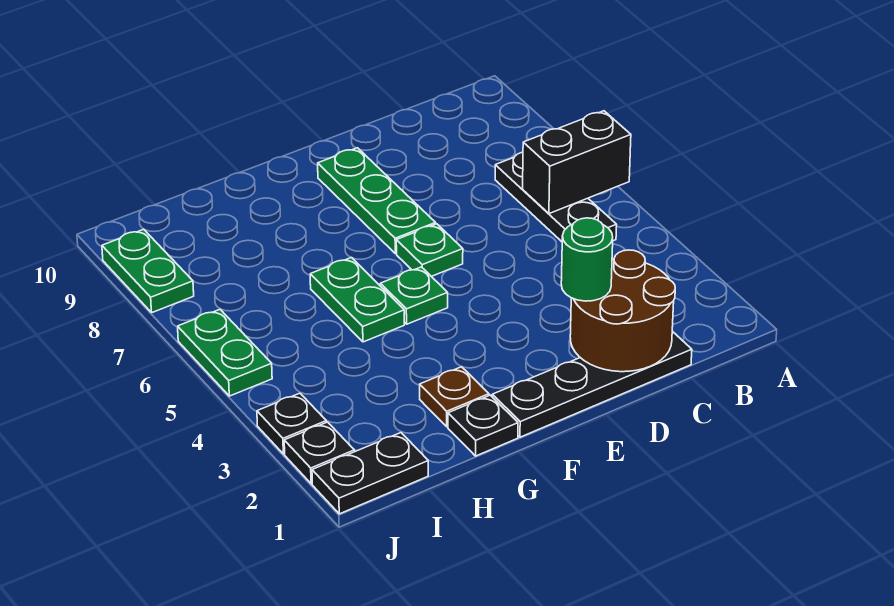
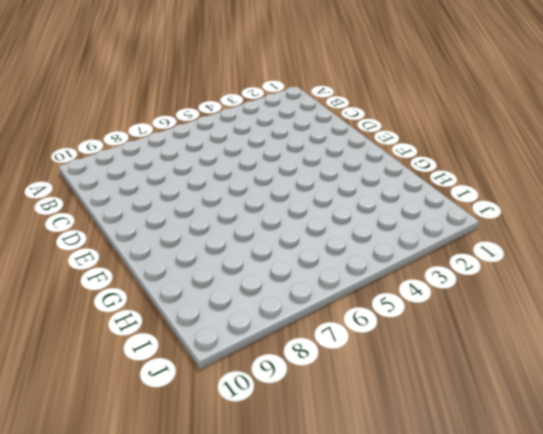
none -> black 1x3 plate [495,152,617,242]
none -> black 1x4 plate [492,331,692,437]
none -> green 1x1 plate [396,224,463,276]

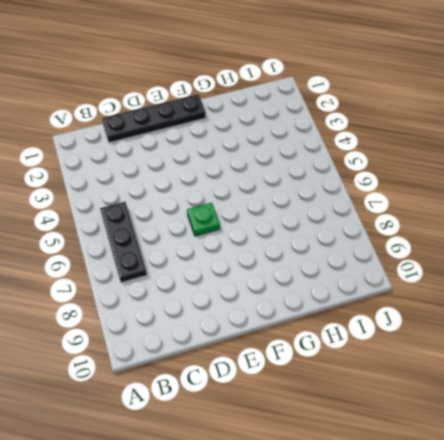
none -> green 1x3 plate [318,148,436,254]
none -> green 1x1 plate [380,267,448,324]
none -> black 1x1 plate [448,395,518,456]

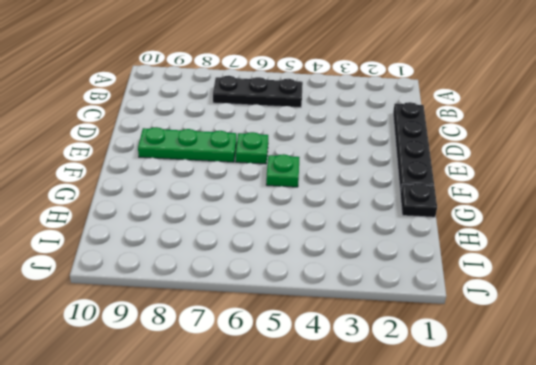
none -> brown 1x1 plate [420,367,489,427]
none -> green 1x2 plate [310,258,404,342]
none -> black 1x2 plate [312,433,428,514]

